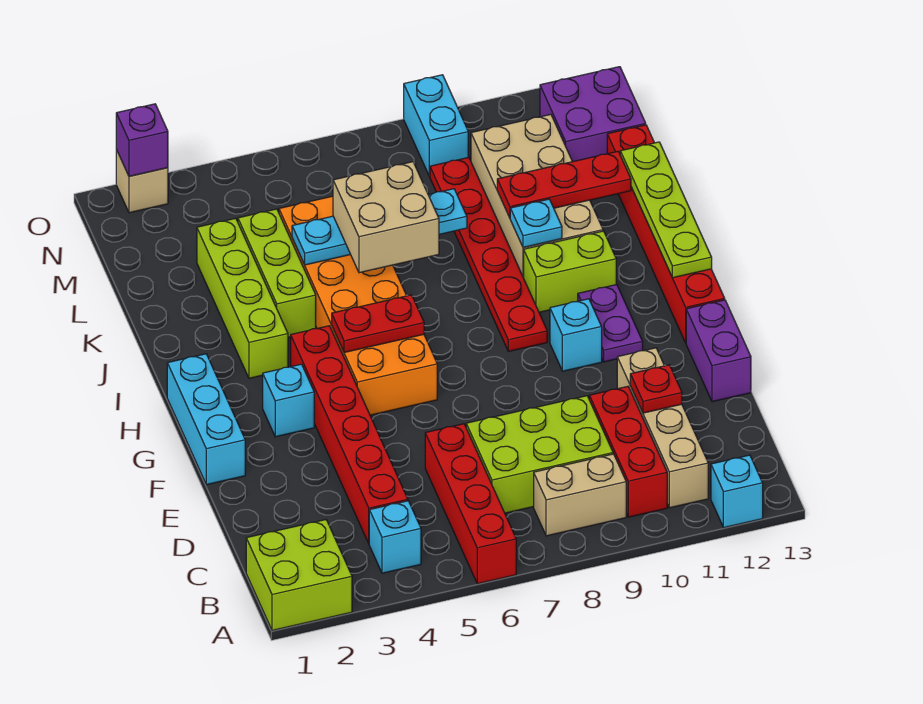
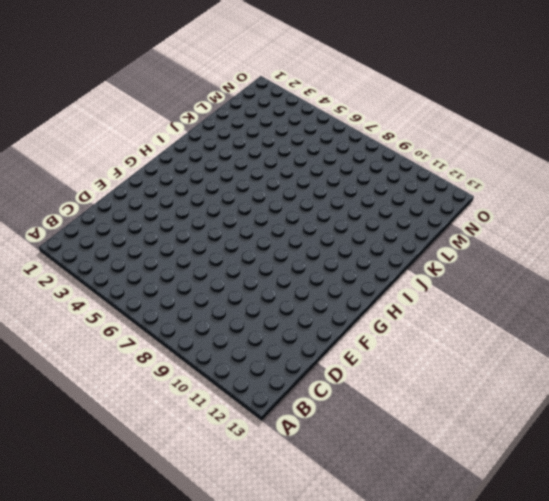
none -> lime 2x2 brick [246,520,352,630]
none -> red 1x4 brick [425,424,516,584]
none -> cyan 1x1 brick [711,455,763,528]
none -> cyan 1x1 brick [369,501,421,573]

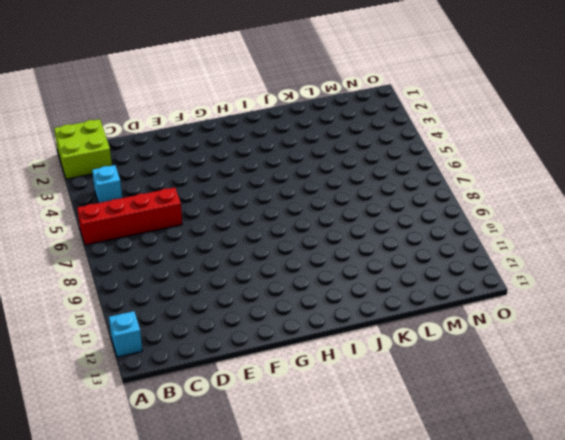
none -> tan 1x2 brick [534,454,626,536]
none -> red 1x3 brick [589,386,667,517]
none -> tan 1x4 brick [617,348,708,508]
none -> red 1x6 brick [291,326,408,543]

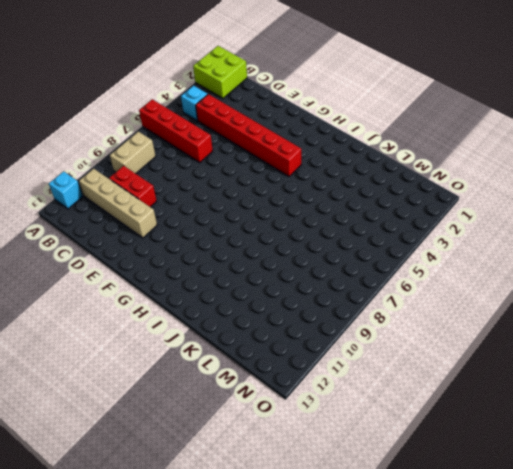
red 1x2 brick [109,166,157,207] -> red 1x3 brick [589,386,667,517]
none -> lime 2x3 brick [466,396,613,513]
none -> purple 1x2 brick [686,300,751,402]
none -> cyan 1x3 brick [167,354,245,485]
none -> cyan 1x1 brick [263,364,314,437]

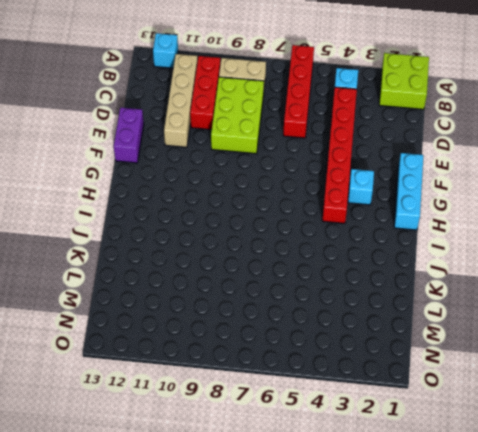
lime 2x3 brick [211,77,264,154] -> lime 2x3 brick turned to [466,396,613,513]
none -> orange 2x6 brick [279,196,437,415]
none -> cyan 1x1 brick [550,299,602,371]
none -> purple 1x2 plate [578,284,643,362]
none -> red 1x6 brick [607,125,725,343]

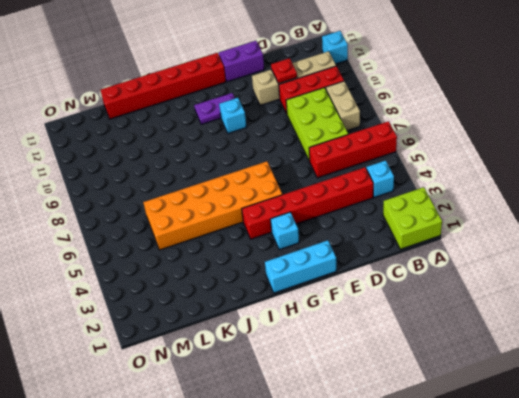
none -> red 1x6 plate [430,157,547,351]
none -> lime 1x4 brick [197,218,288,378]
none -> lime 1x2 brick [524,231,616,312]
none -> lime 1x3 brick [238,209,316,337]

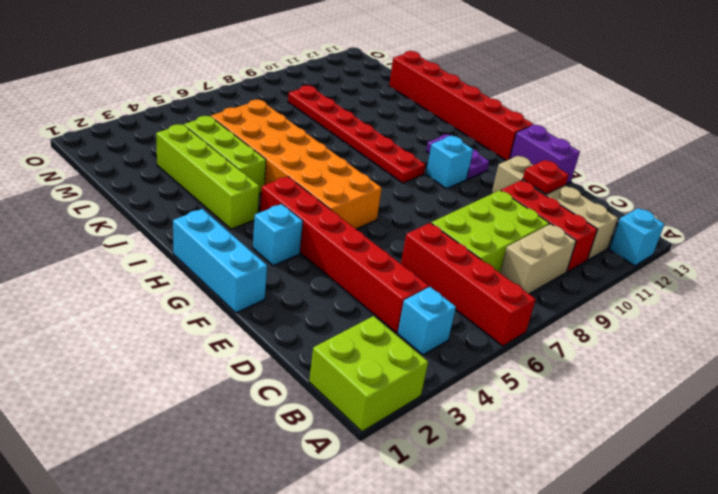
none -> lime 1x2 brick [524,231,616,312]
none -> tan 2x4 brick [471,114,603,278]
none -> purple 2x2 brick [540,67,646,162]
none -> cyan 1x2 brick [404,75,468,176]

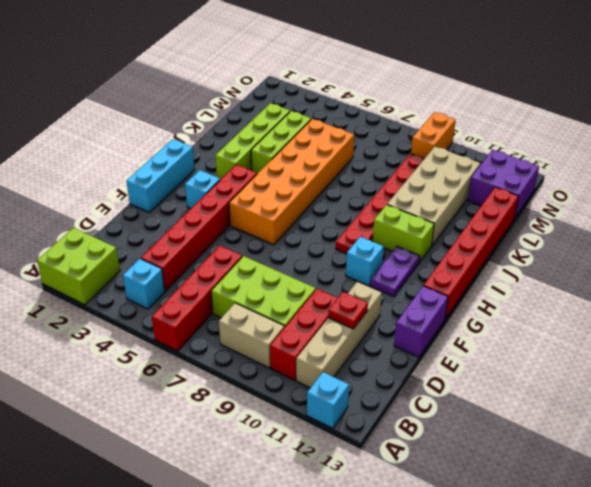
orange 1x2 brick [411,112,456,159] -> cyan 1x2 brick [404,75,468,176]
none -> tan 1x1 brick [116,150,168,213]
none -> red 1x2 plate [332,295,424,353]
none -> lime 1x4 plate [620,142,712,278]
none -> cyan 1x1 plate [510,199,562,247]

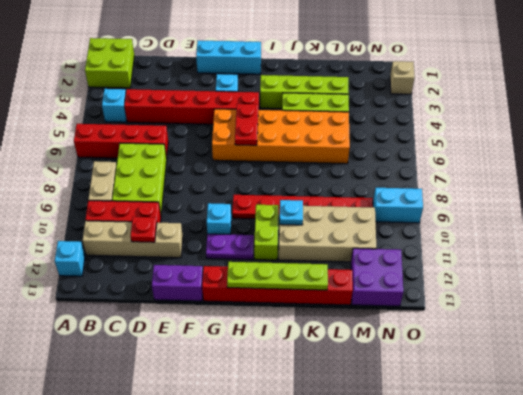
none -> cyan 1x4 plate [292,189,467,265]
none -> red 1x3 plate [497,151,631,218]
none -> purple 1x1 brick [116,104,168,176]
none -> tan 2x2 brick [333,162,439,273]

